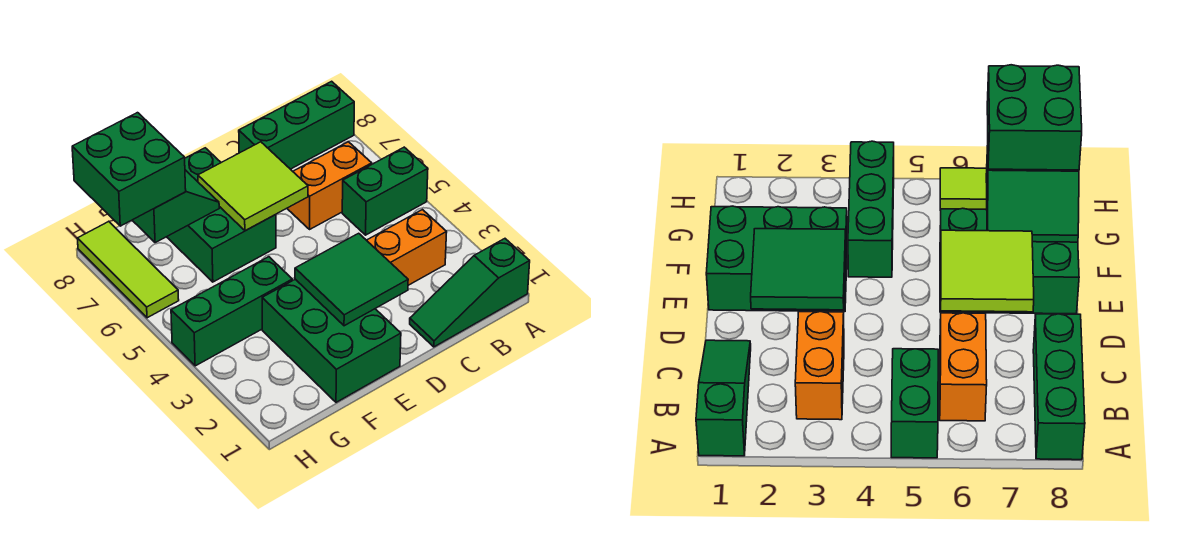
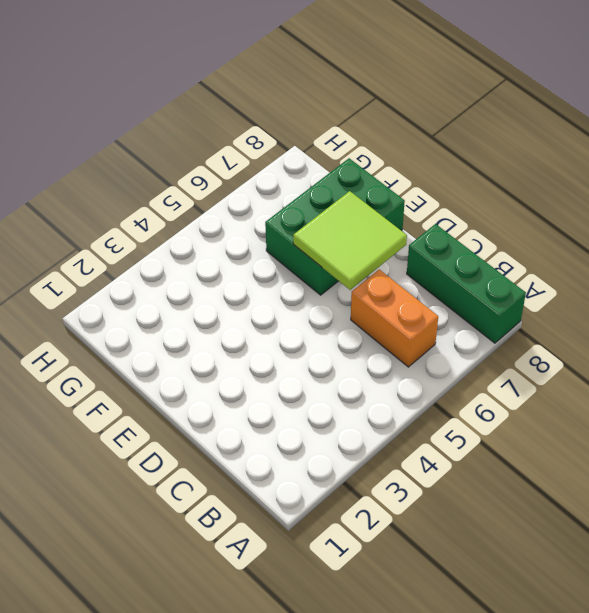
none -> green 1x3 slope [410,239,530,347]
none -> green 1x2 brick [342,147,428,235]
none -> orange 1x2 brick [367,210,447,285]

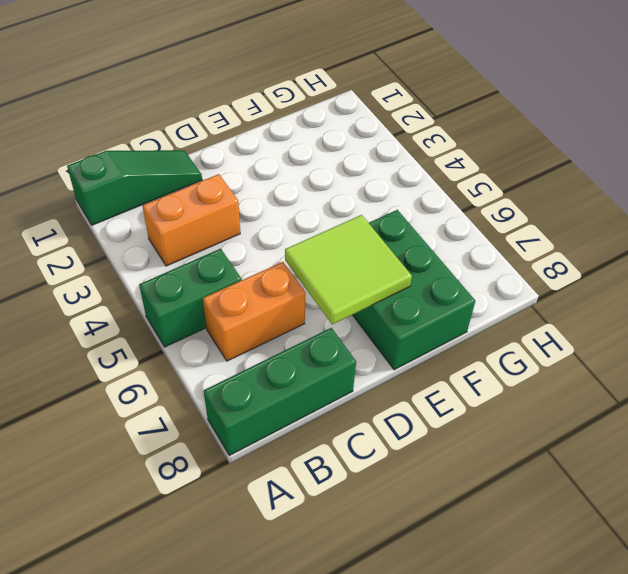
none -> green 2x3 brick [262,279,401,402]
none -> green 1x3 brick [171,257,292,366]
none -> lime 1x3 tile [77,222,179,318]

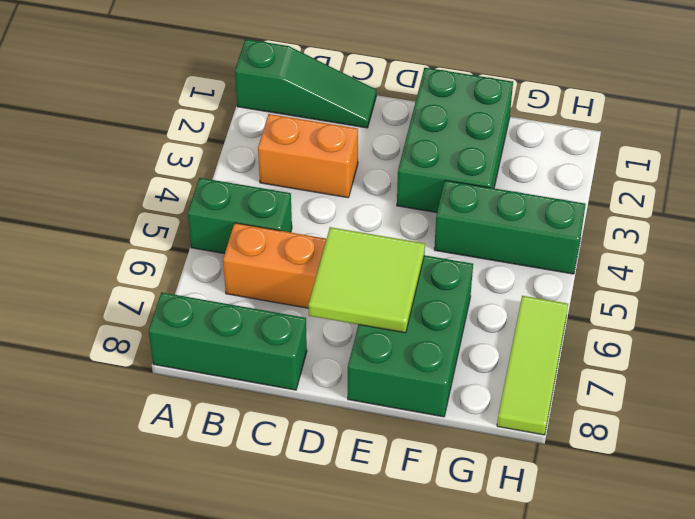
none -> green 2x2 tile [295,233,408,326]
none -> green 2x2 slope [132,170,219,243]
none -> green 2x2 brick [72,113,186,226]

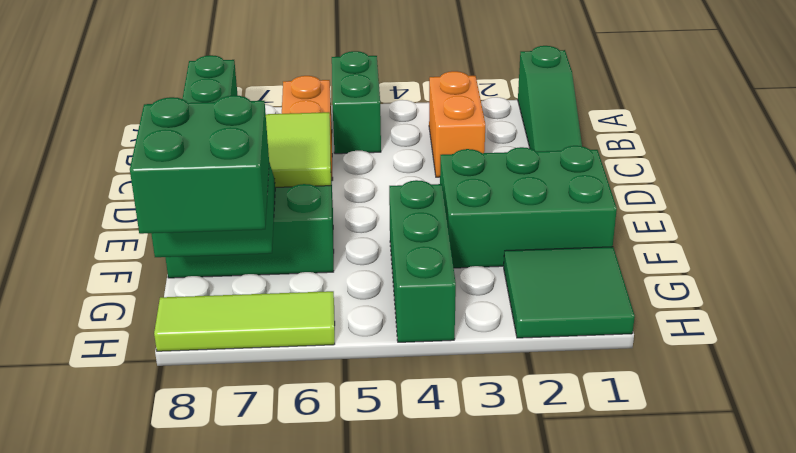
green 2x2 tile [504,247,635,338] -> green 2x2 tile moved to [295,233,408,326]

